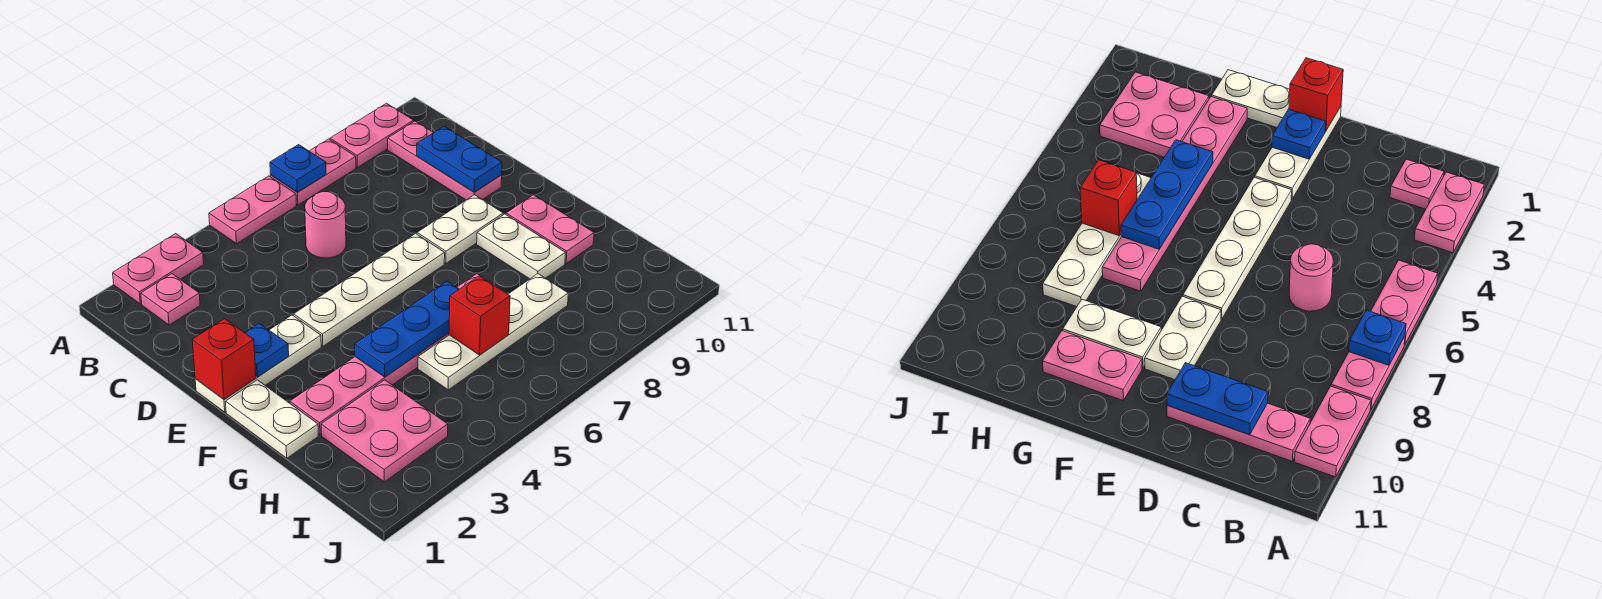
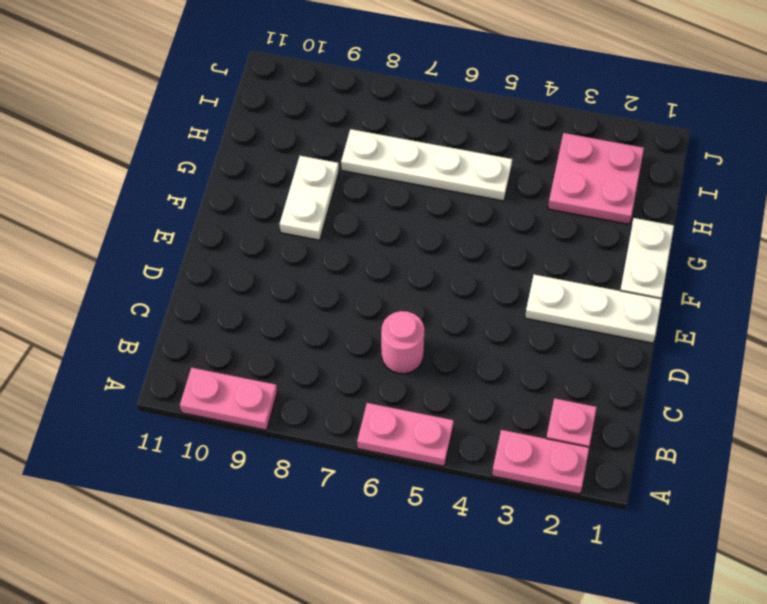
none -> pink 1x2 plate [271,139,356,205]
none -> pink 1x3 plate [388,121,502,200]
none -> white 1x4 plate [294,234,445,346]

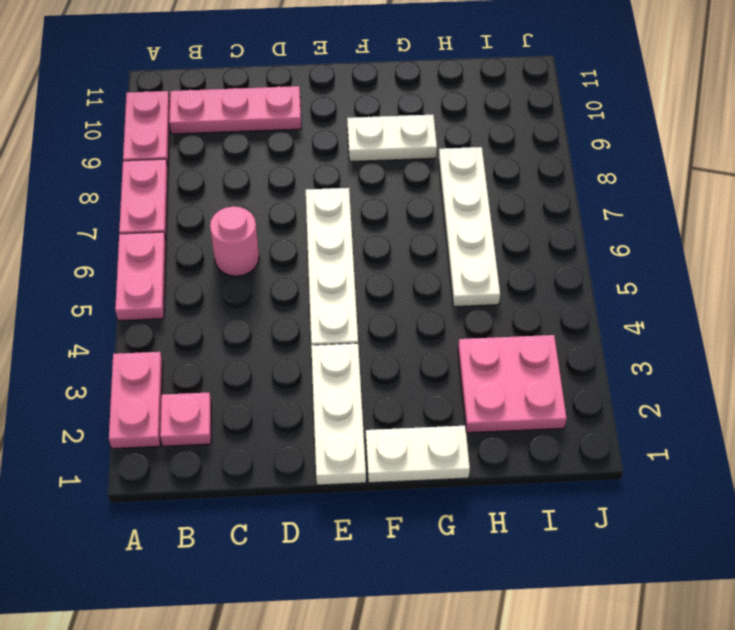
none -> white 1x2 plate [417,195,503,264]
none -> pink 1x2 plate [506,195,594,263]
none -> pink 1x6 plate [290,274,506,435]

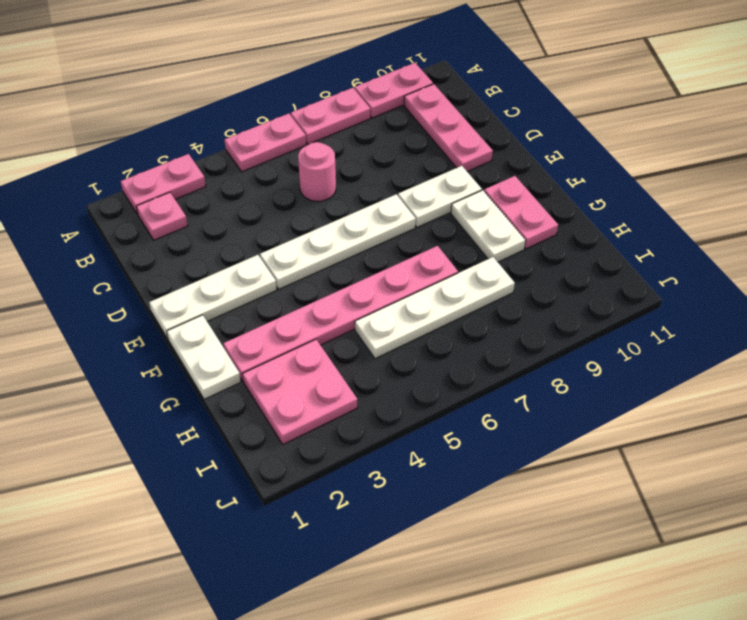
none -> blue 1x1 plate [270,145,326,192]
none -> blue 1x2 plate [417,127,502,192]
none -> red 1x1 brick [192,319,256,399]

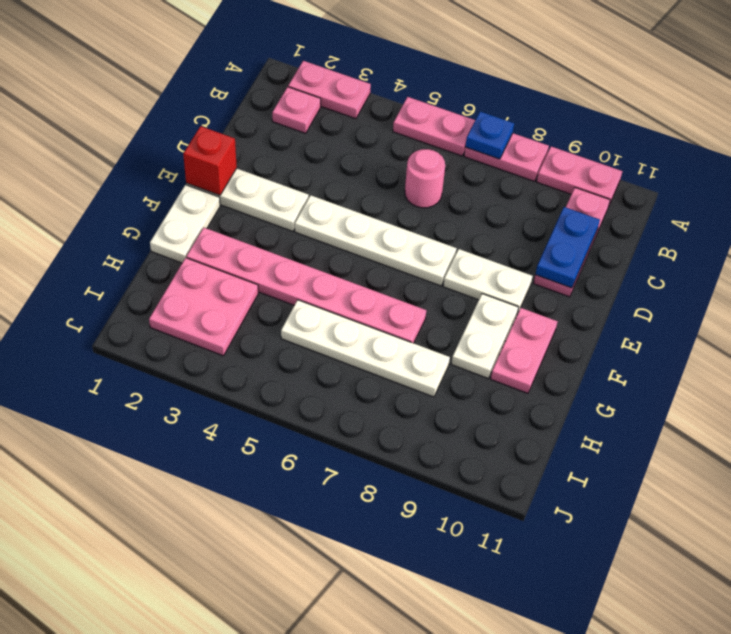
none -> blue 1x1 plate [245,323,289,377]
none -> blue 1x3 plate [355,281,459,377]
none -> red 1x1 brick [449,276,510,355]

